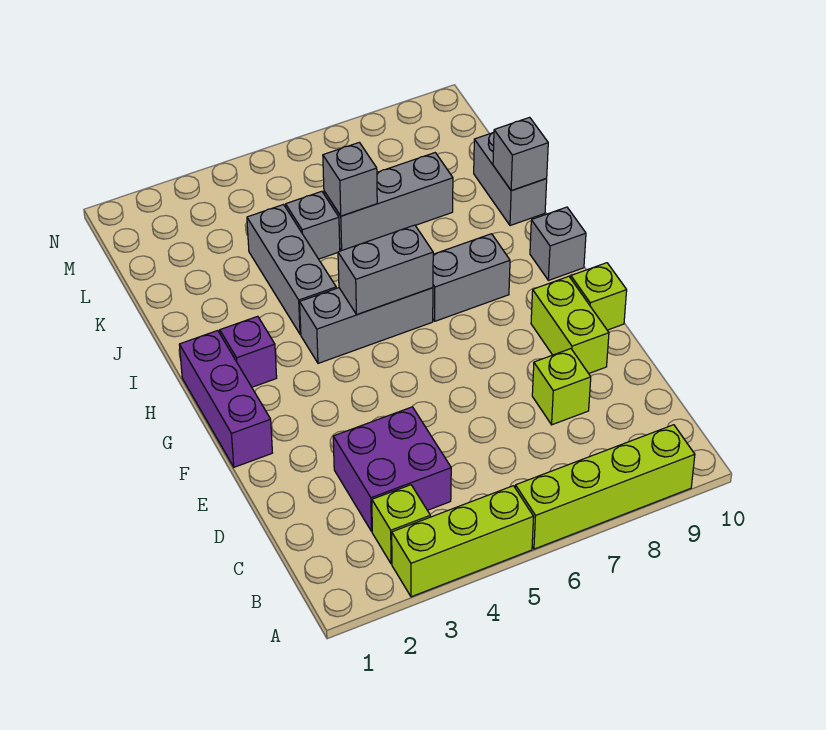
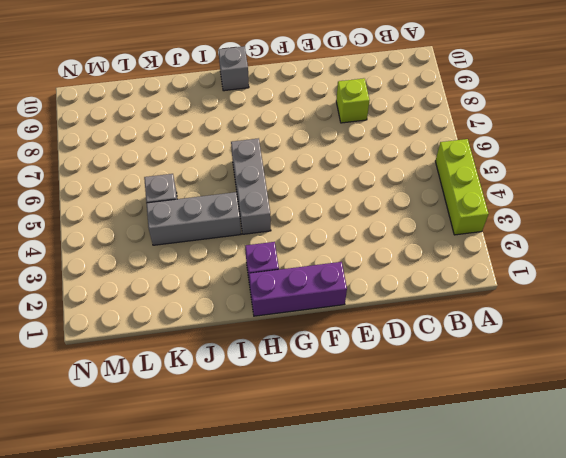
none -> lime 1x4 brick [515,425,695,549]
none -> lime 1x1 brick [372,485,430,564]
none -> purple 2x2 brick [333,407,451,531]

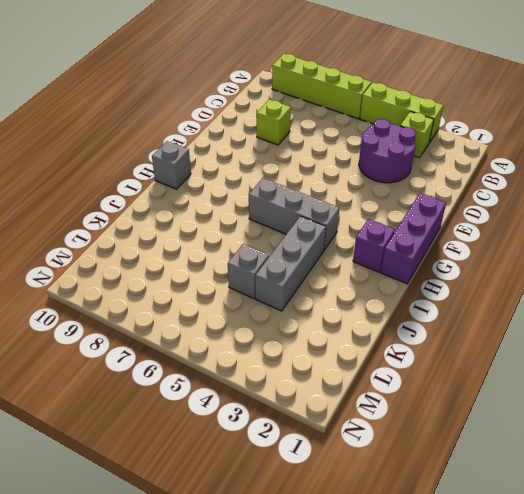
purple 2x2 round brick [359,119,416,183] -> purple 2x2 brick [333,407,451,531]
none -> lime 1x2 brick [531,276,609,373]
none -> lime 1x1 brick [571,263,627,330]
none -> grey 1x2 brick [433,234,510,321]

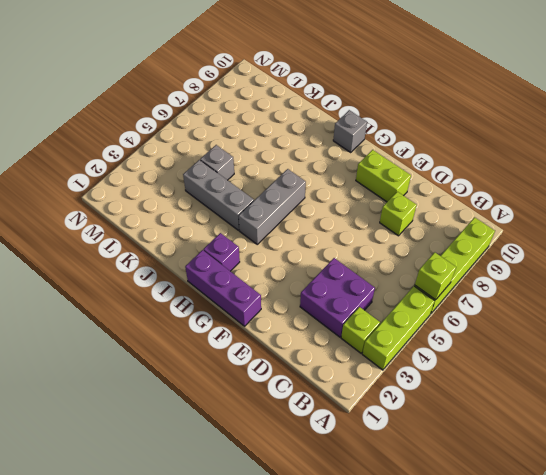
lime 1x1 brick [415,252,456,300] -> lime 1x1 brick moved to [571,263,627,330]
none -> grey 1x2 brick [433,234,510,321]
none -> grey 1x2 brick [474,132,547,226]
none -> grey 1x3 brick [324,153,453,251]

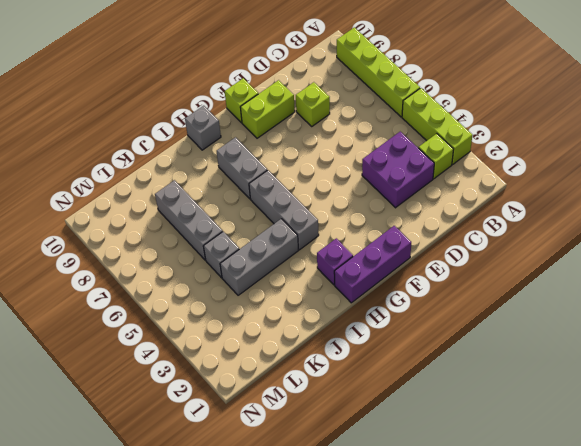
none -> grey 1x2 brick [474,132,547,226]
none -> grey 1x2 brick [338,225,433,315]
none -> grey 1x1 brick [493,117,548,191]

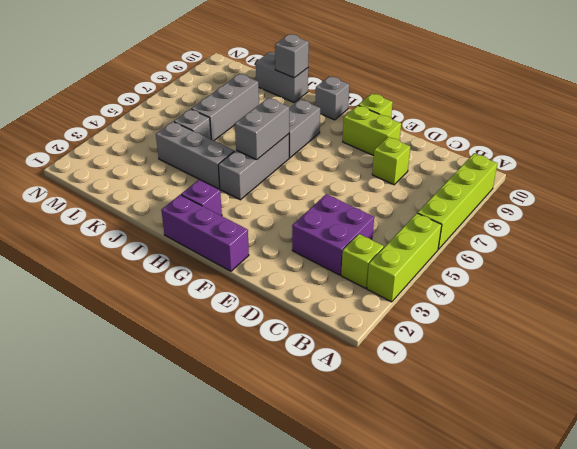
none -> grey 1x1 brick [323,142,377,216]

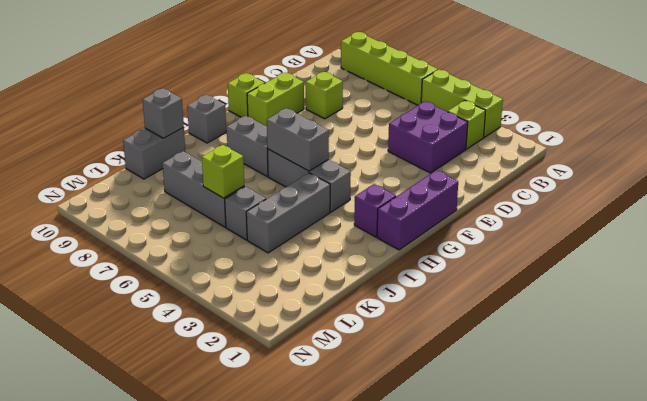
lime 1x1 brick [202,145,244,198] -> grey 1x1 brick [323,142,377,216]

